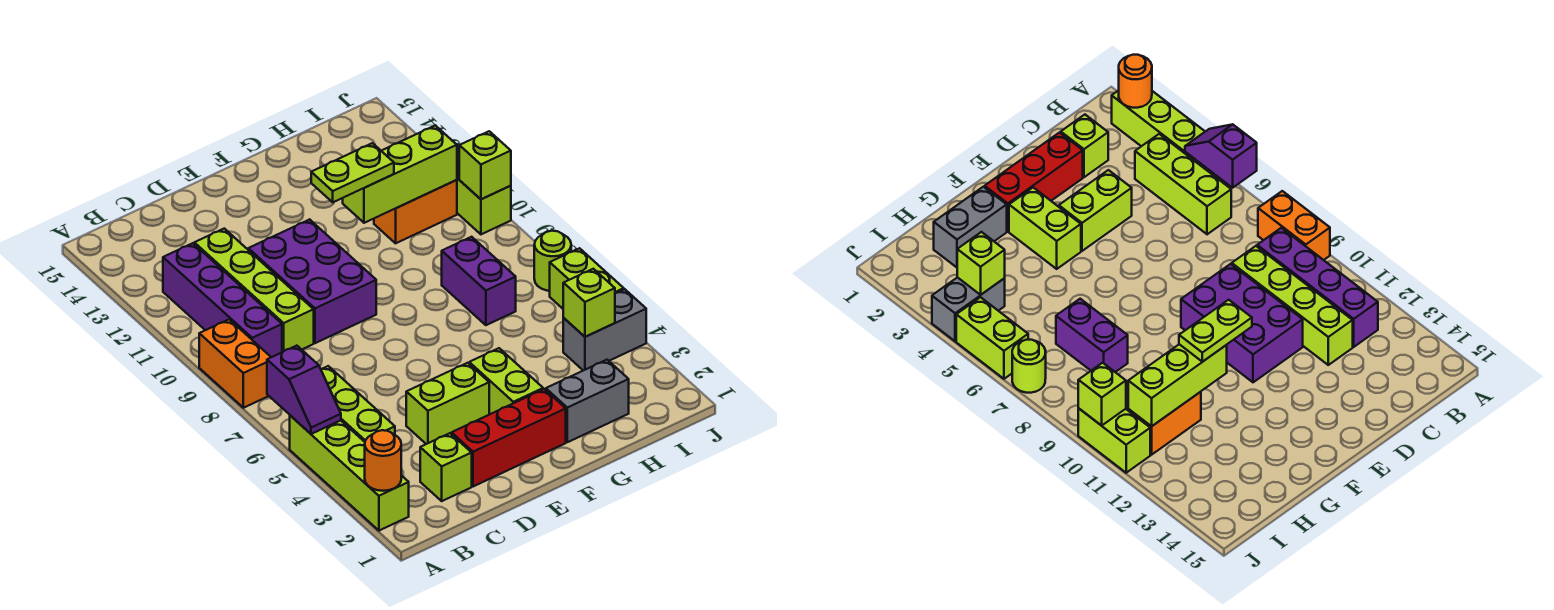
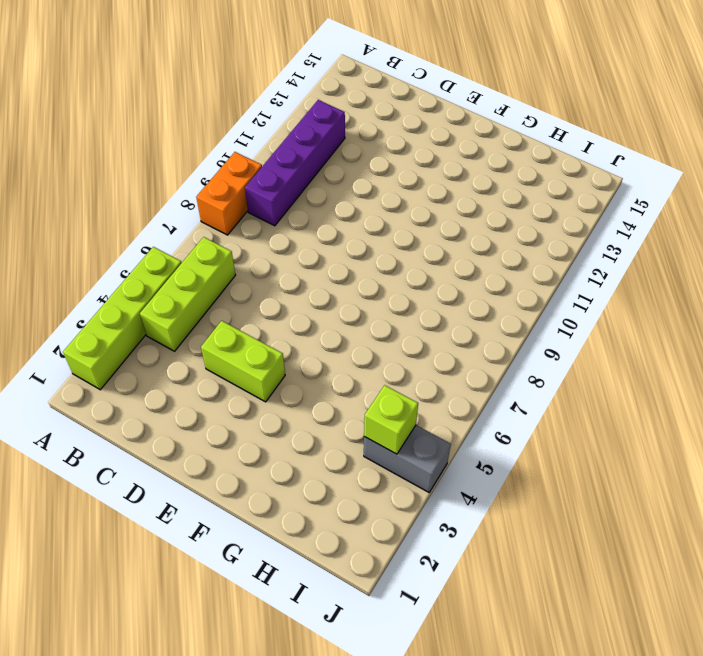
none -> lime 1x1 brick [420,433,472,501]
none -> lime 1x4 brick [194,229,314,352]
none -> red 1x3 brick [452,389,566,486]

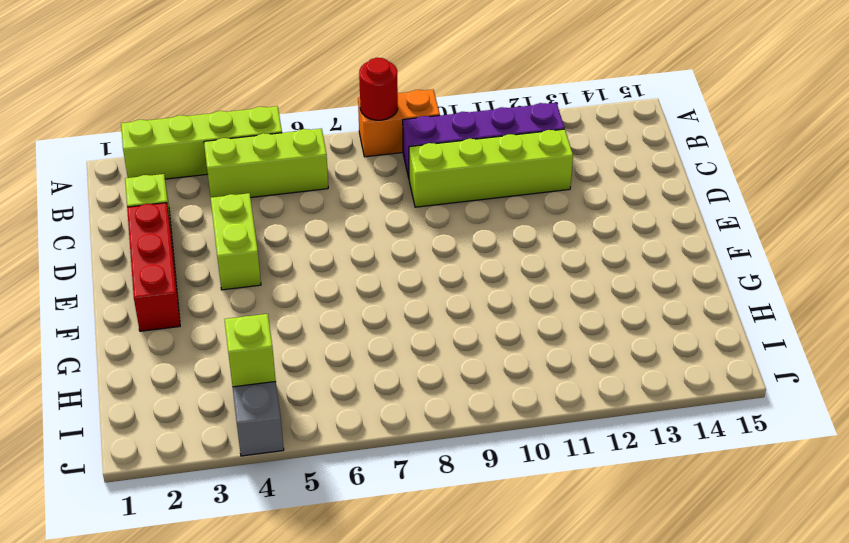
red 1x1 round brick [359,58,398,120] -> none
none -> purple 2x3 brick [248,219,376,343]
none -> lime 1x2 brick [469,348,543,414]
none -> grey 1x2 brick [546,360,629,442]

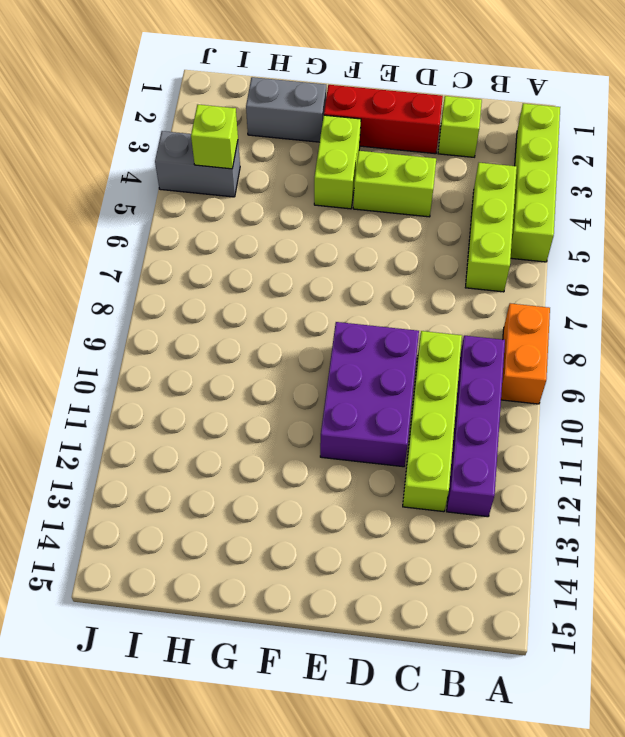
none -> purple 1x2 brick [442,237,516,325]
none -> orange 1x2 brick [374,180,457,243]
none -> lime 1x2 brick [550,248,624,309]

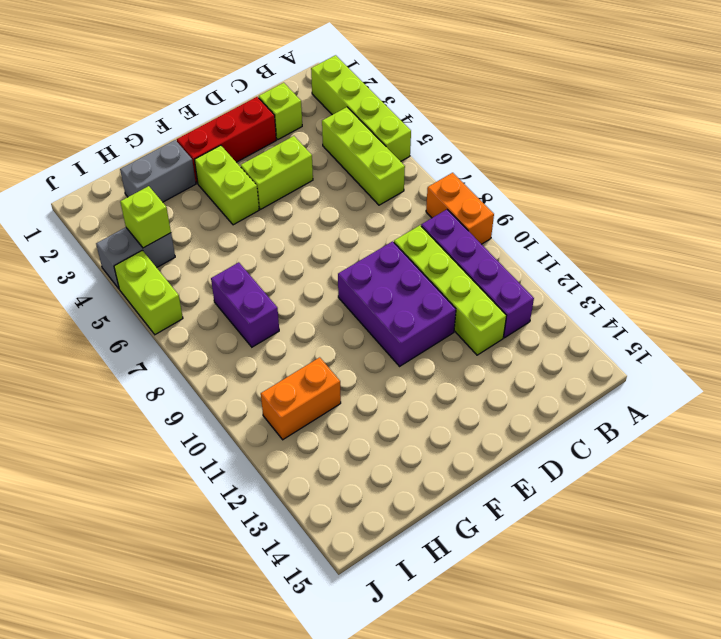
none -> lime 1x1 round brick [534,231,571,291]
none -> lime 1x2 brick [457,150,511,234]
none -> orange 1x1 round brick [365,430,401,491]

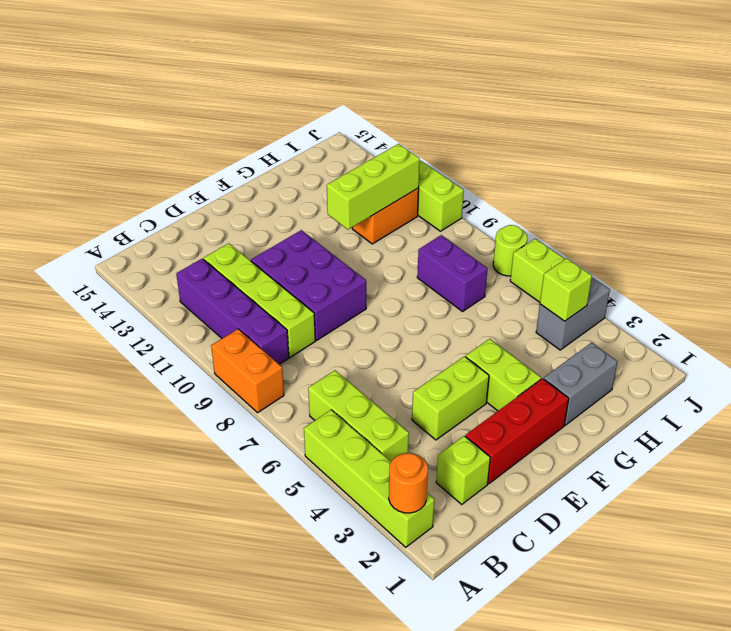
none -> purple 1x2 slope [267,346,341,434]
none -> lime 1x1 brick [459,131,511,199]
none -> lime 1x2 plate [311,143,394,202]

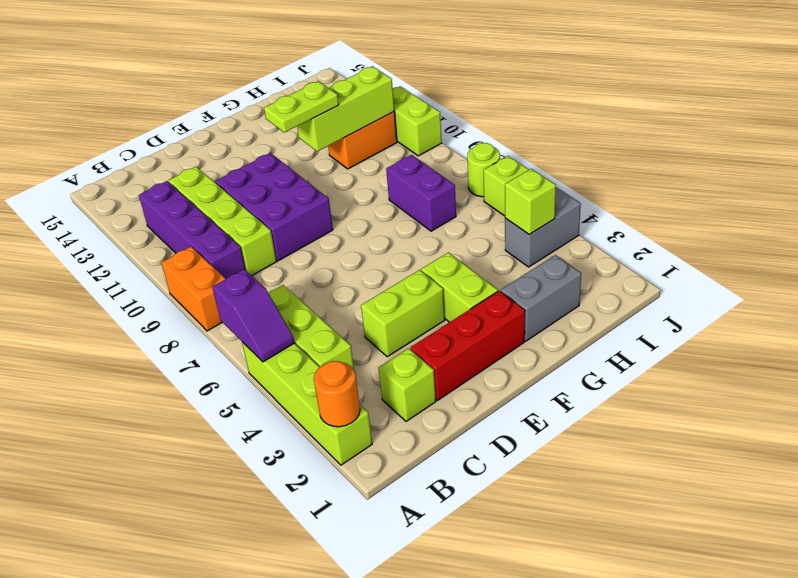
none -> lime 1x1 brick [459,131,511,199]

